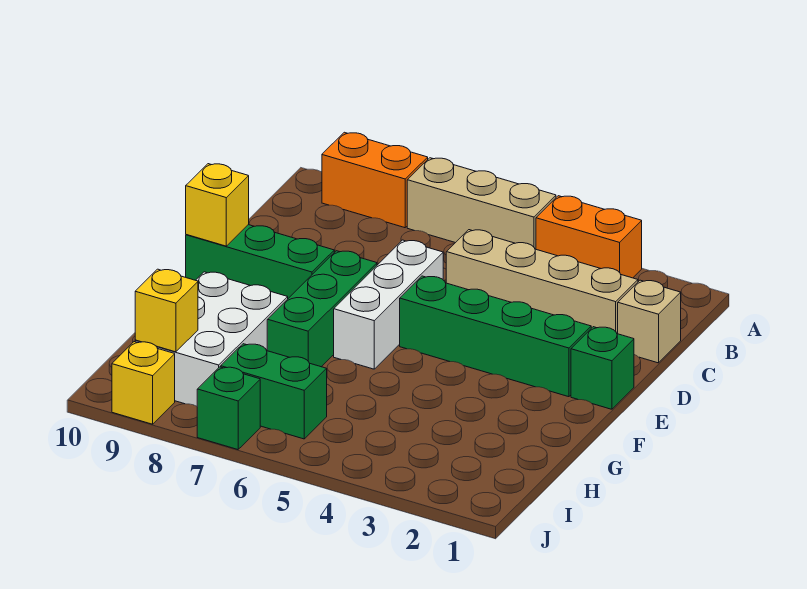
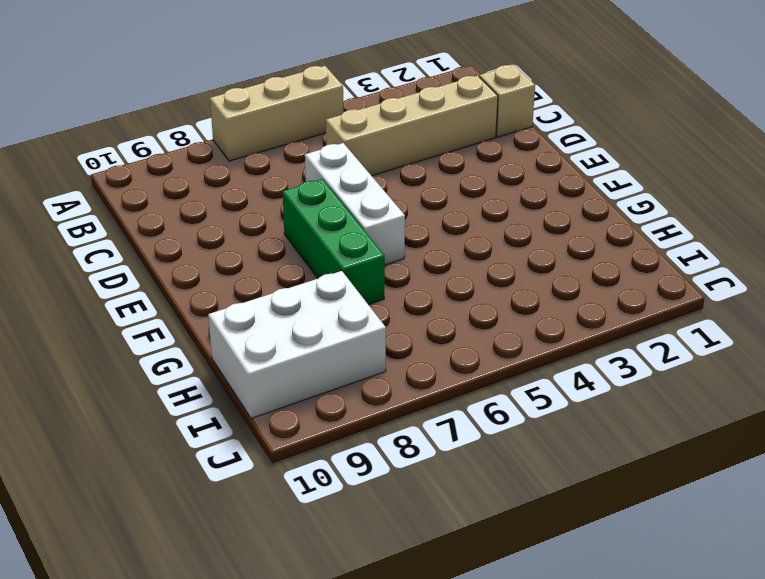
white 2x3 brick [208,271,386,418] -> white 2x3 brick turned to [135,272,288,406]
none -> orange 1x2 brick [536,196,642,278]
none -> orange 1x2 brick [322,132,428,228]
none -> green 1x1 brick [571,327,634,409]

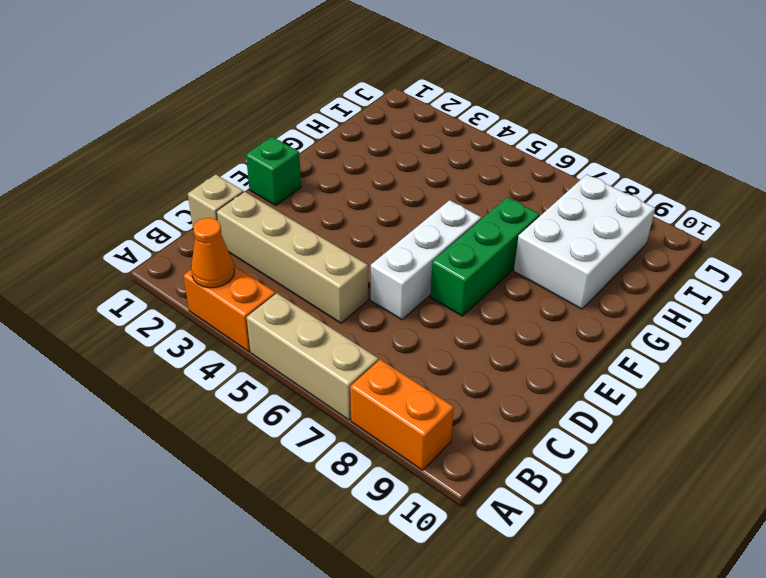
orange 1x1 cone [191,218,234,288] -> none
none -> green 1x4 brick [400,276,591,397]
none -> green 1x3 brick [186,225,334,298]
none -> green 1x2 brick [221,344,327,439]

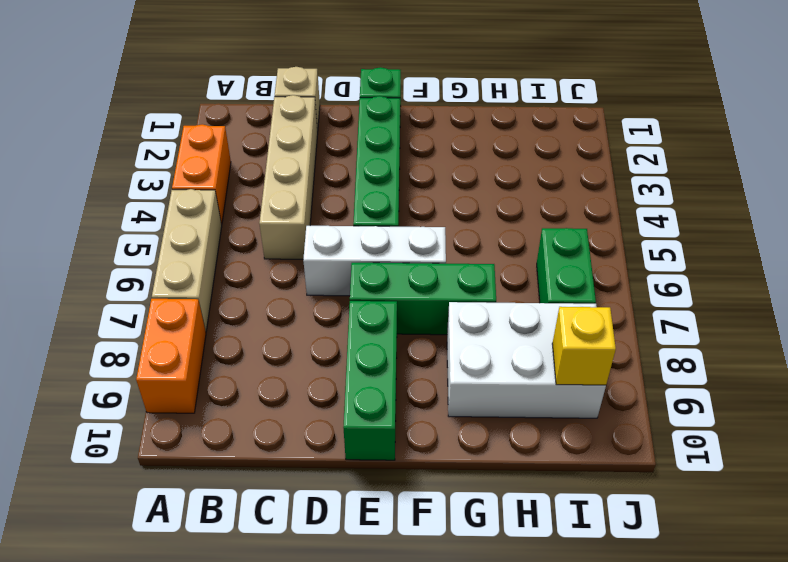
none -> green 1x1 brick [197,367,260,450]
none -> yellow 1x1 brick [112,342,175,424]
none -> yellow 1x1 brick [186,164,249,246]

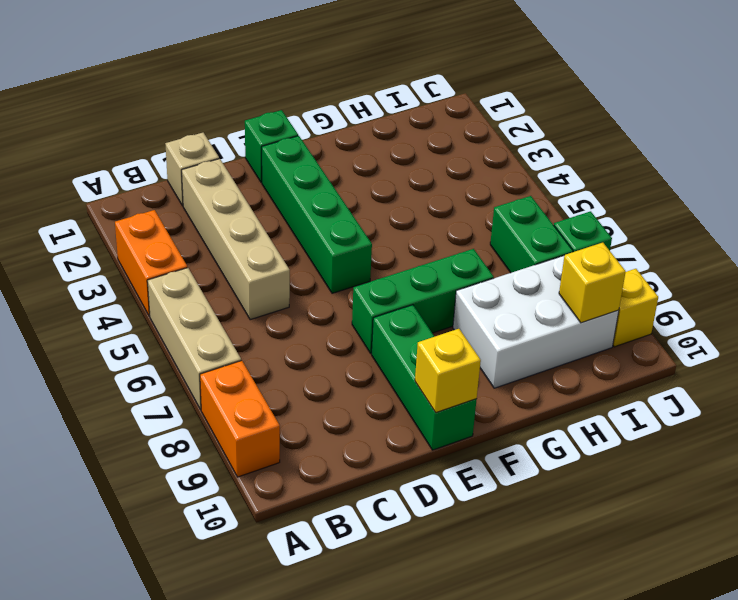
none -> white 1x3 brick [334,240,443,369]

